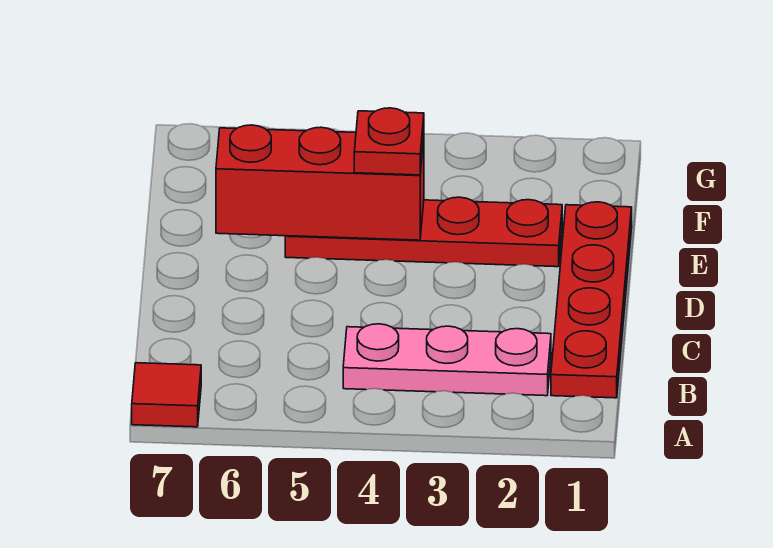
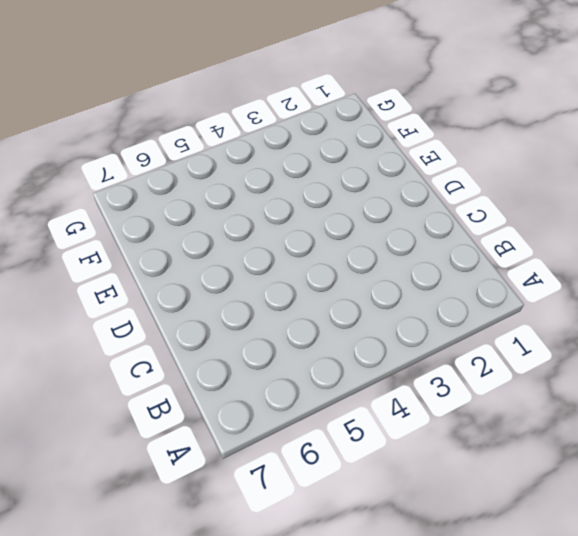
none -> red 1x1 tile [132,363,201,427]
none -> red 1x4 plate [551,202,632,398]

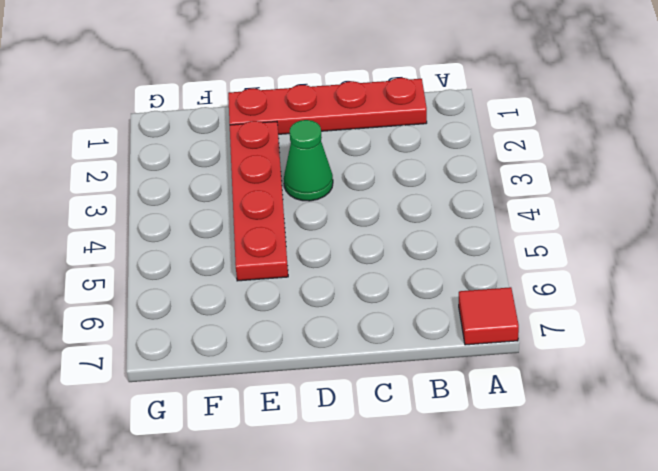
green 1x1 cone [284,120,333,201] -> none
none -> pink 1x3 plate [343,324,551,396]
none -> red 1x3 brick [216,125,424,240]

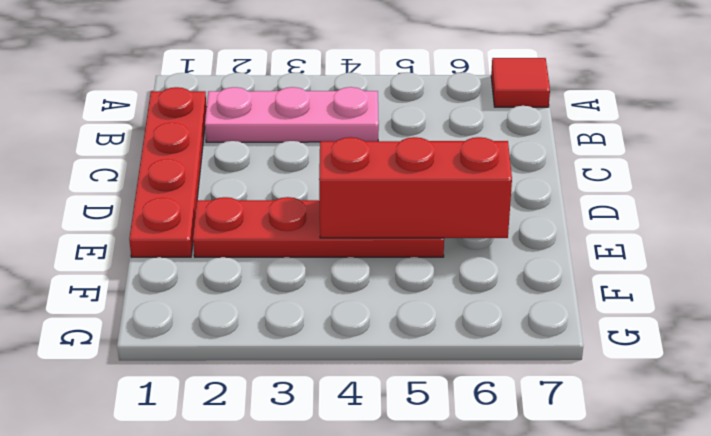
none -> red 1x1 plate [354,108,424,175]

